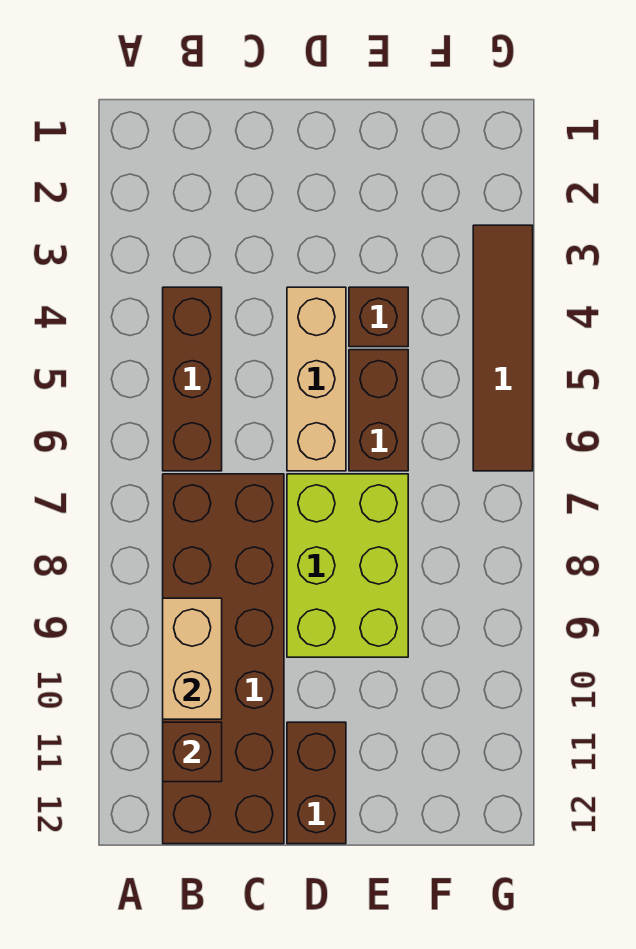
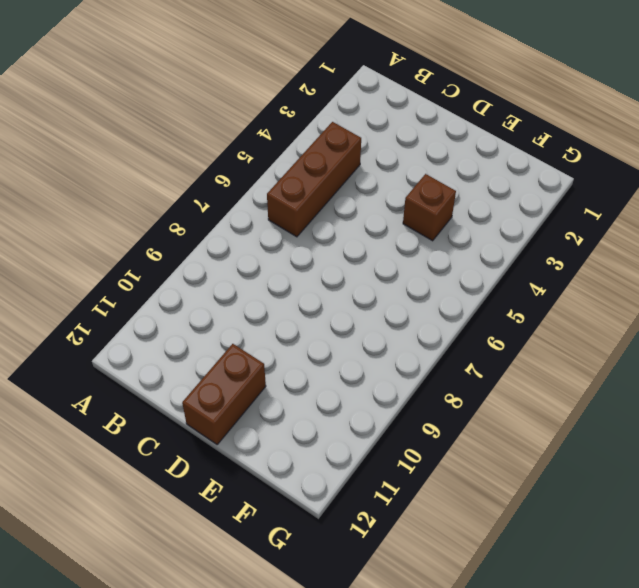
none -> brown 2x6 brick [163,474,284,844]
none -> tan 1x3 brick [287,287,346,471]

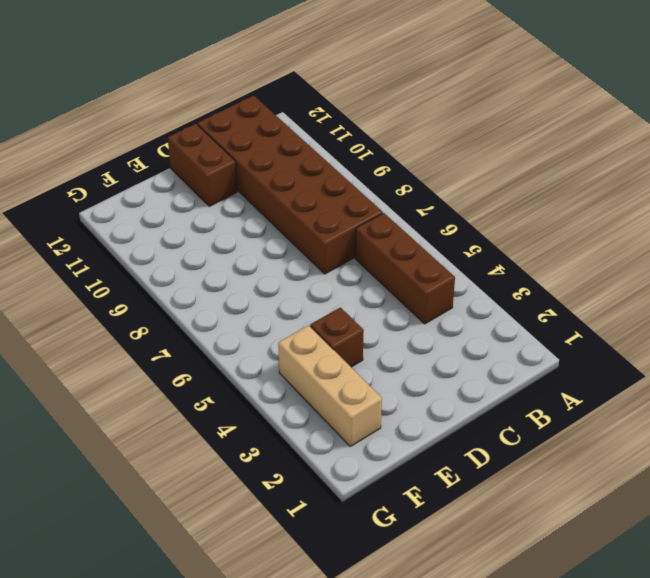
tan 1x3 brick [278,325,382,446] -> tan 1x3 brick moved to [287,287,346,471]
none -> lime 2x3 brick [287,474,408,657]
none -> brown 1x2 brick [349,350,408,471]

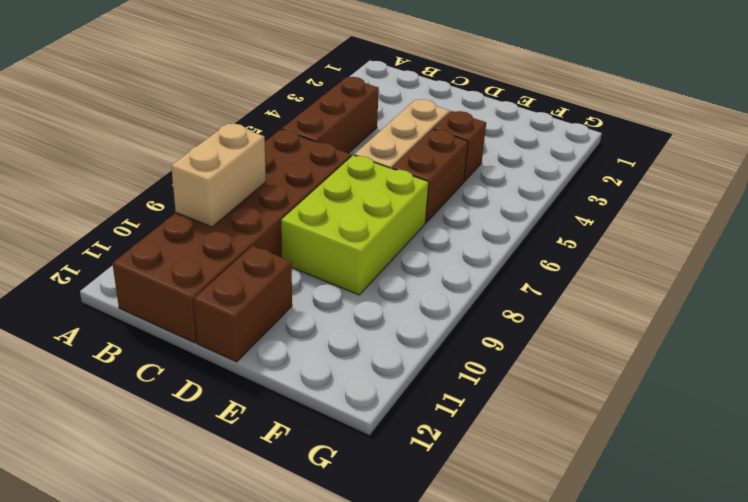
none -> brown 1x4 tile [473,225,533,471]
none -> brown 1x1 brick [163,722,222,782]

